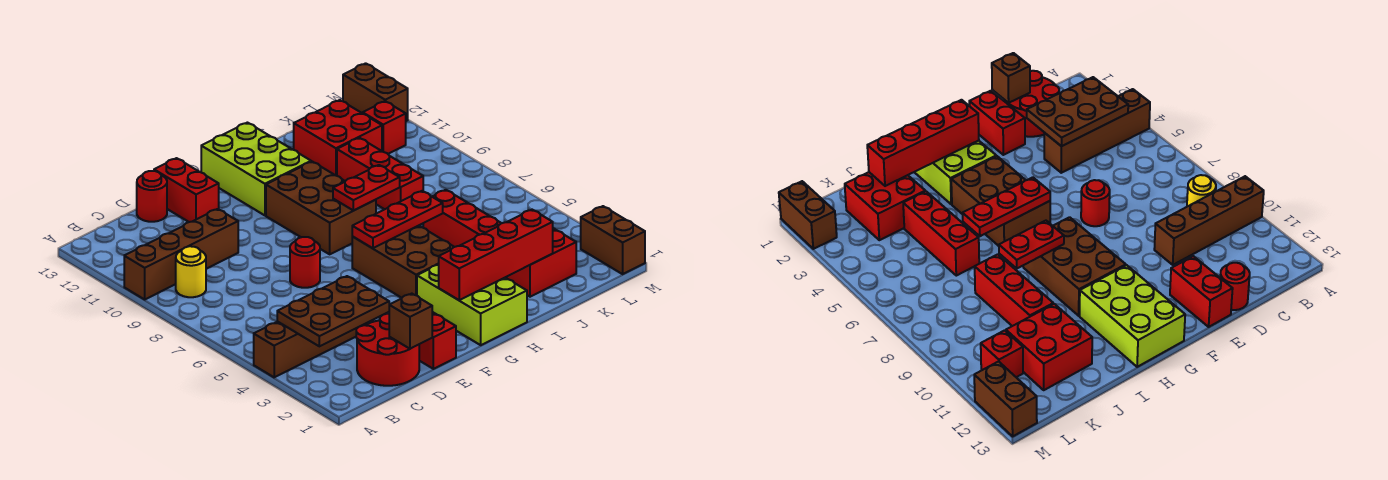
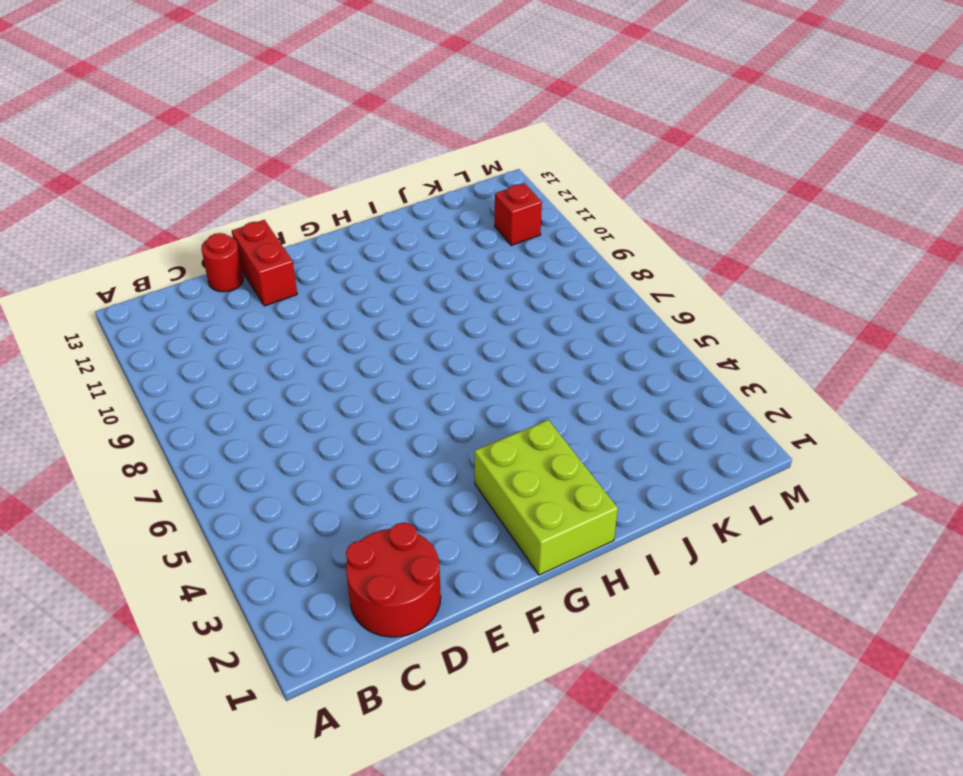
none -> brown 1x4 brick [254,322,368,377]
none -> brown 1x4 brick [124,209,238,299]
none -> yellow 1x1 round brick [176,246,206,297]

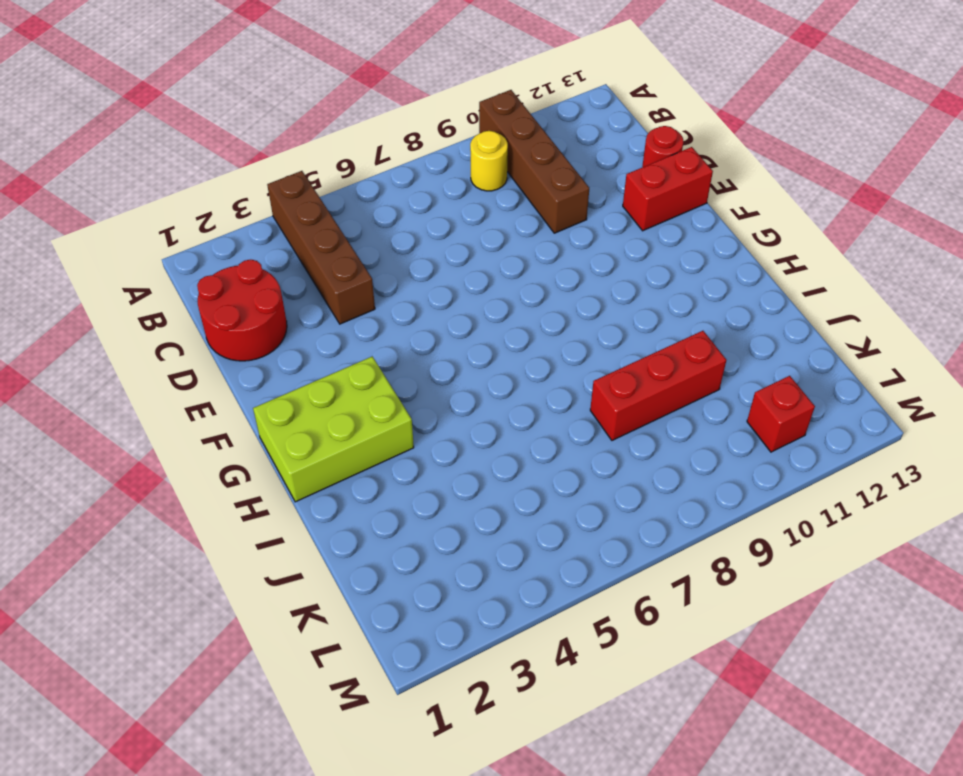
none -> red 1x2 brick [419,312,456,369]
none -> red 1x1 round brick [290,237,320,288]
none -> brown 2x3 brick [352,226,454,298]

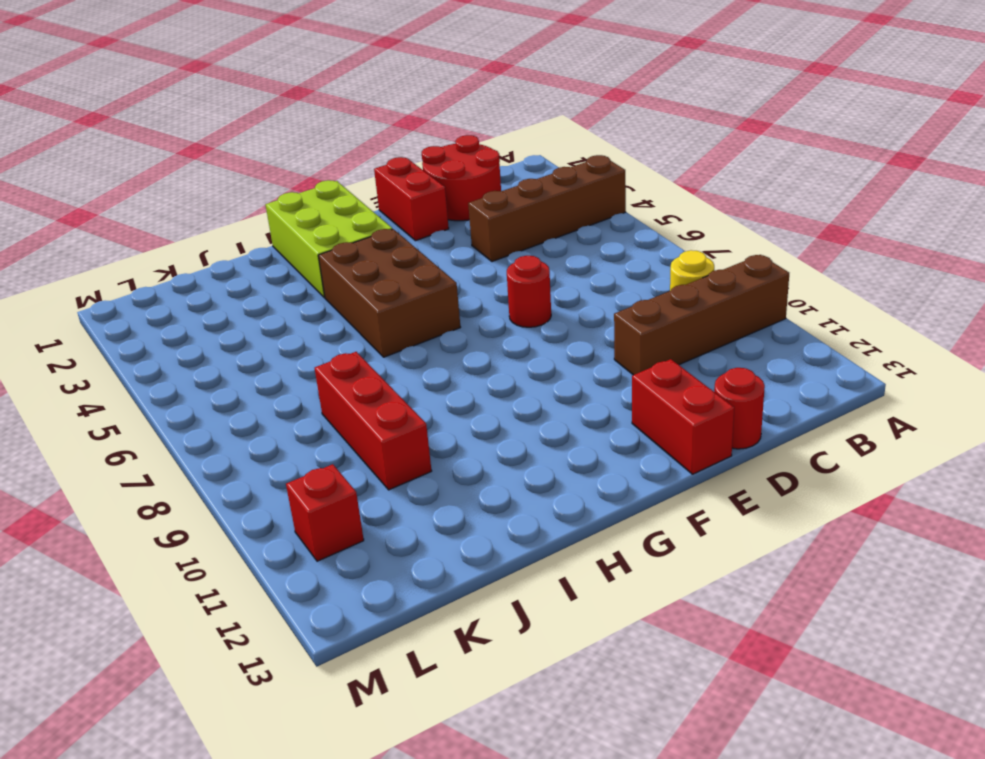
none -> brown 2x3 brick [266,162,376,254]
none -> lime 2x3 brick [201,123,311,215]
none -> red 2x2 brick [505,228,576,297]

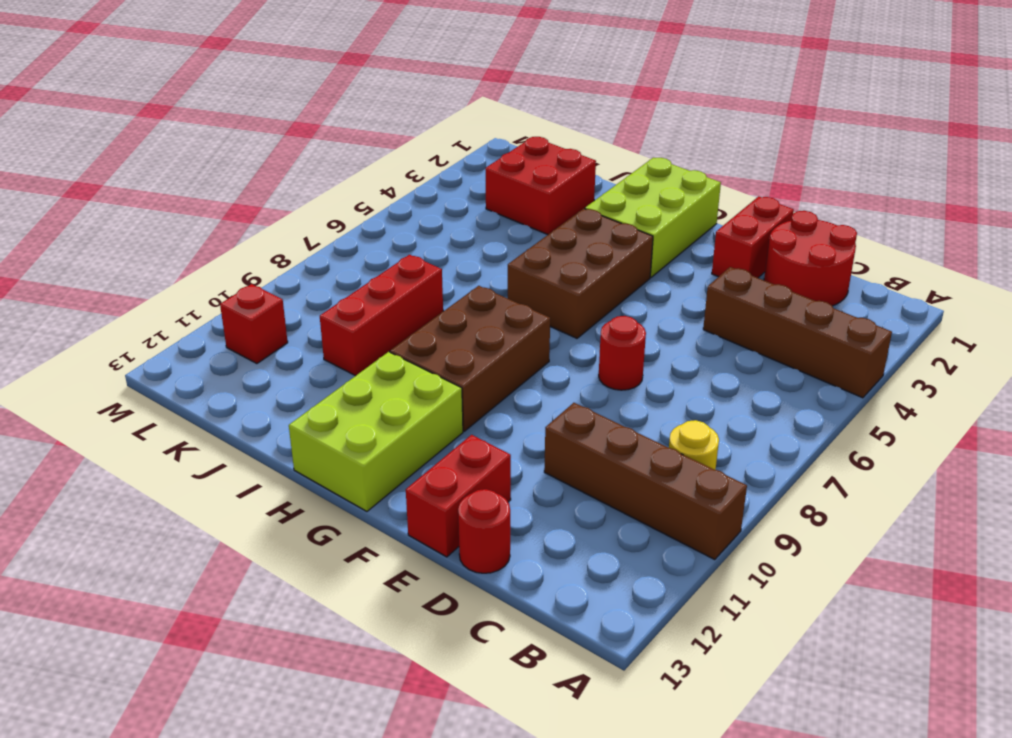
none -> red 1x3 brick [423,190,501,247]
none -> red 2x2 brick [294,100,382,176]
none -> brown 1x2 brick [581,206,645,274]

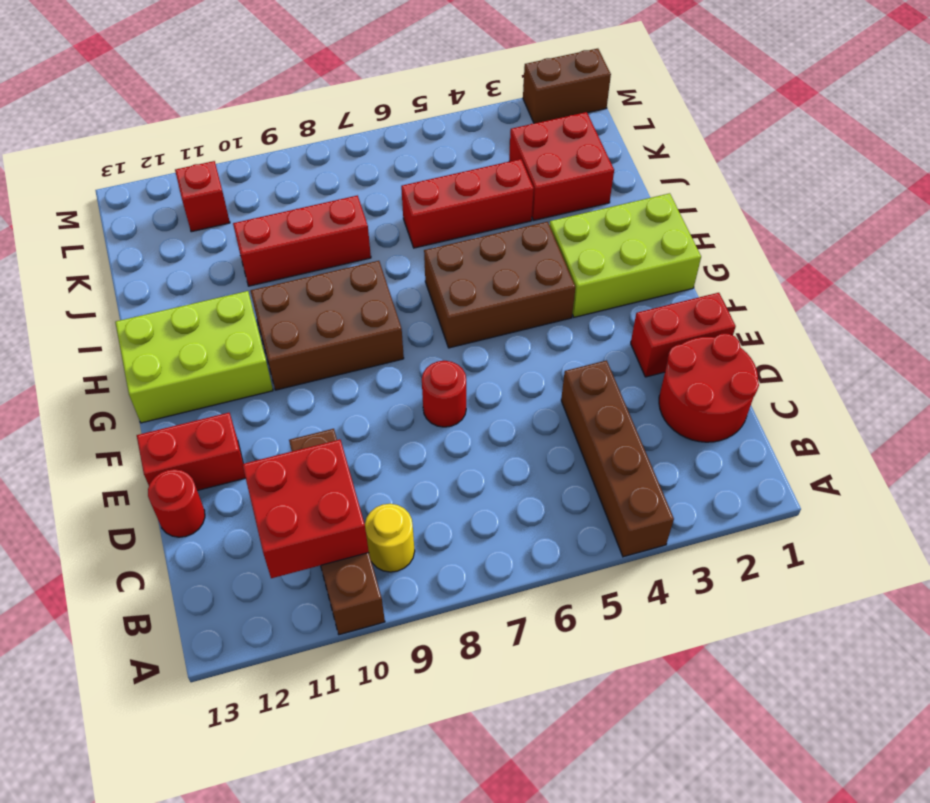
red 2x2 brick [242,440,369,578] -> red 2x2 brick moved to [294,100,382,176]
none -> brown 1x2 brick [343,63,408,121]
none -> brown 2x3 plate [277,276,389,346]
none -> brown 1x1 brick [389,294,432,349]

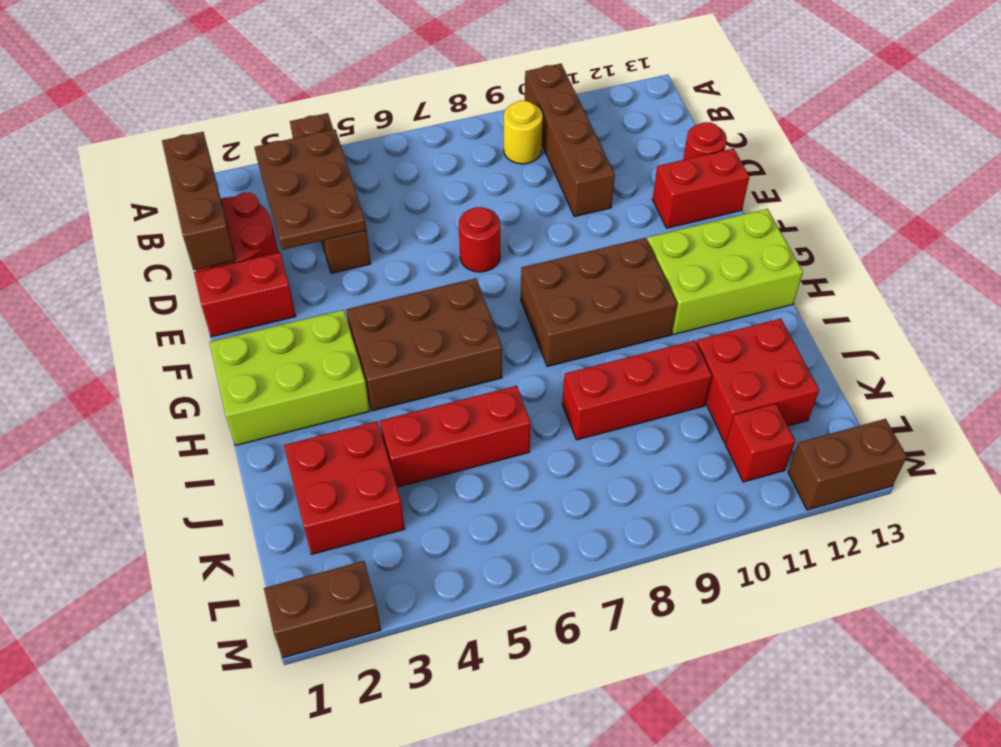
brown 1x3 brick [162,132,236,270] -> brown 1x1 brick [389,294,432,349]
none -> red 1x4 brick [439,210,553,300]
none -> red 1x3 plate [352,191,443,248]
none -> red 1x2 plate [333,165,400,211]

